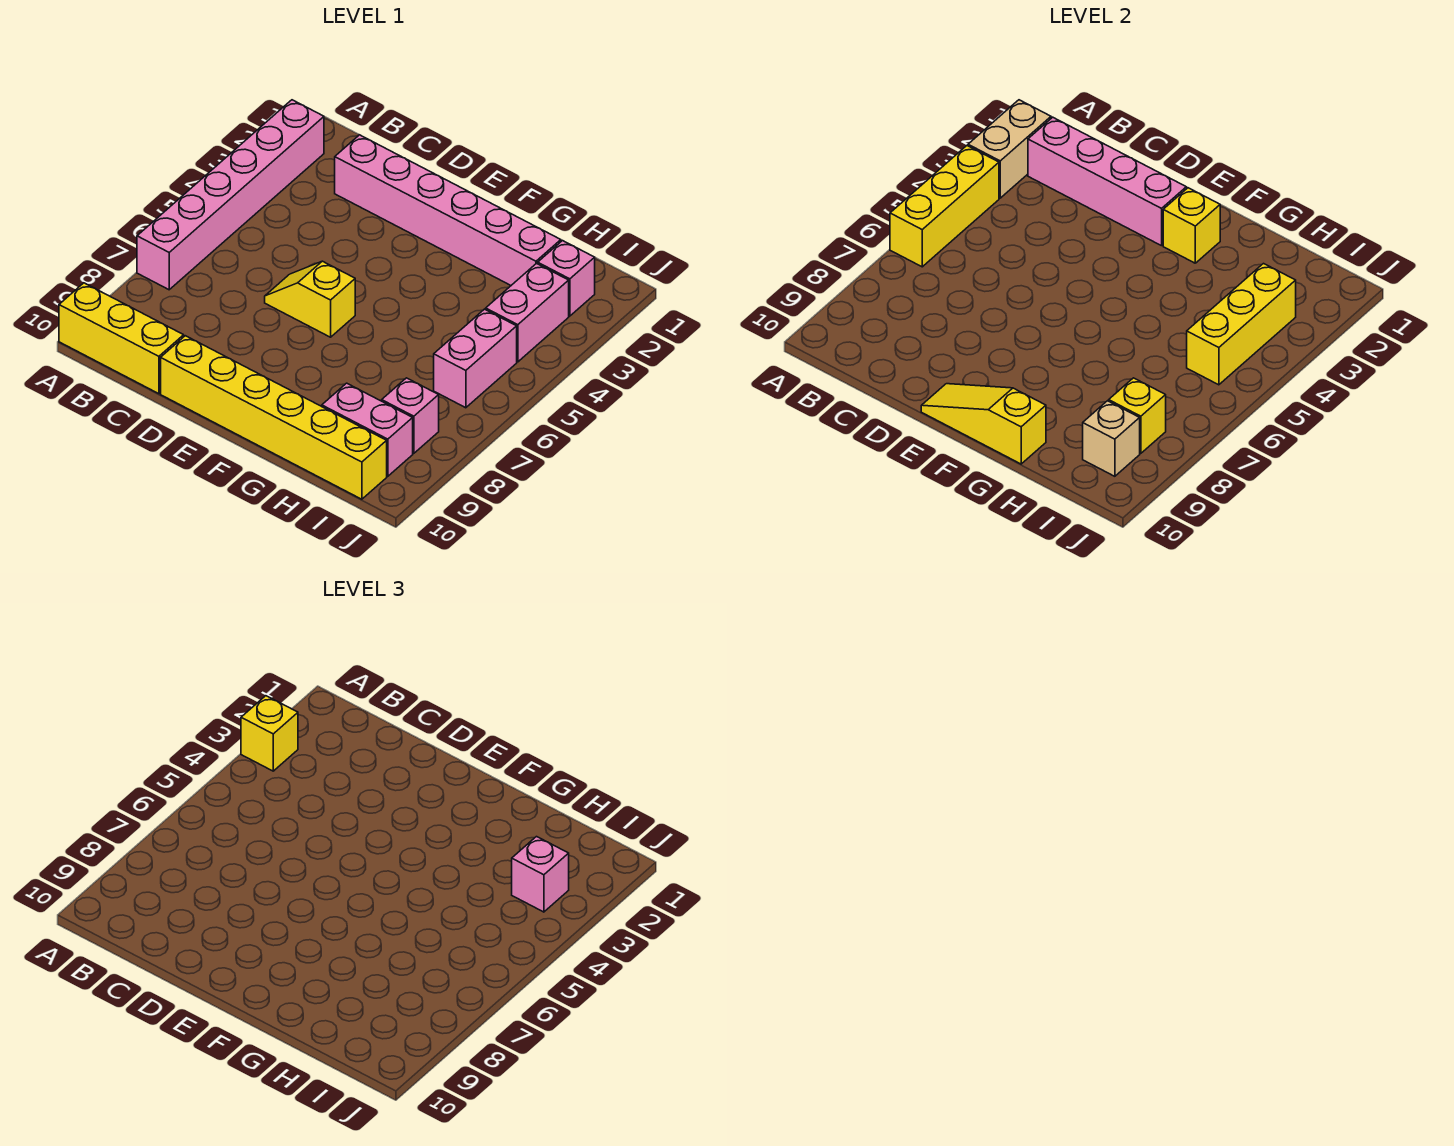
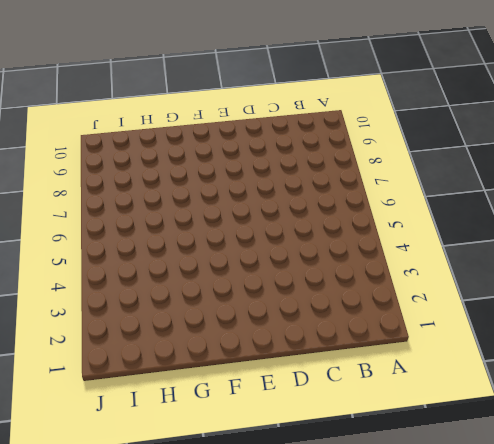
none -> pink 1x6 brick [137,100,324,290]
none -> yellow 1x3 brick [59,283,184,394]
none -> pink 1x6 brick [335,135,561,285]

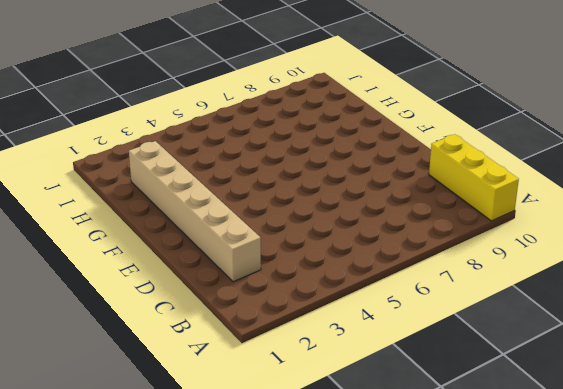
tan 1x6 brick [129,141,261,282] -> pink 1x6 brick [335,135,561,285]
none -> pink 1x6 brick [137,100,324,290]
none -> yellow 1x2 slope [265,261,355,337]
none -> yellow 1x6 brick [161,336,387,499]

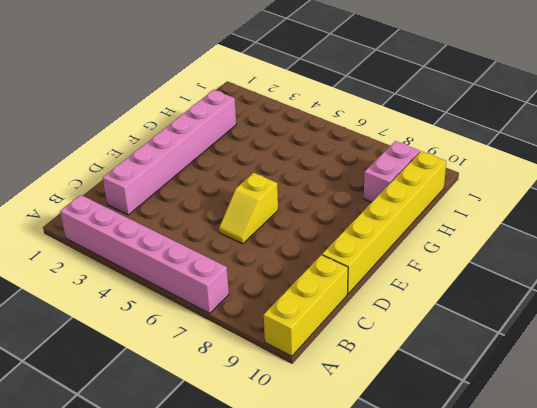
none -> pink 1x1 brick [538,240,595,316]
none -> pink 1x2 brick [486,264,569,362]
none -> pink 1x2 brick [434,309,517,408]

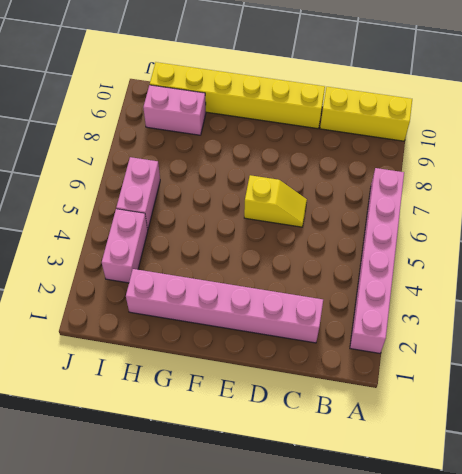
none -> pink 1x1 brick [538,240,595,316]
none -> pink 1x1 brick [382,378,439,453]
none -> tan 1x2 brick [968,100,1051,198]

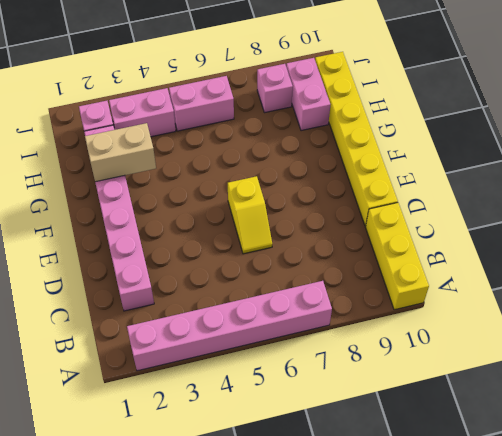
tan 1x2 brick [85,123,156,182] -> tan 1x2 brick moved to [968,100,1051,198]
none -> yellow 1x3 brick [890,146,999,267]
none -> pink 1x4 brick [1028,117,1186,246]
none -> yellow 1x3 slope [921,384,1046,464]

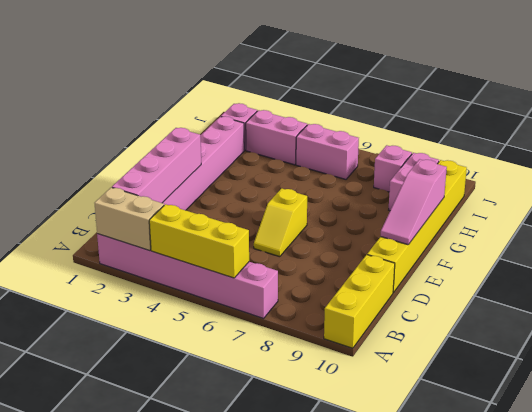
pink 1x3 slope [381,159,447,245] -> yellow 1x3 slope [921,384,1046,464]
none -> yellow 1x1 brick [1163,188,1220,263]
none -> yellow 1x3 brick [1187,264,1296,385]
none -> yellow 1x1 brick [1109,378,1166,453]

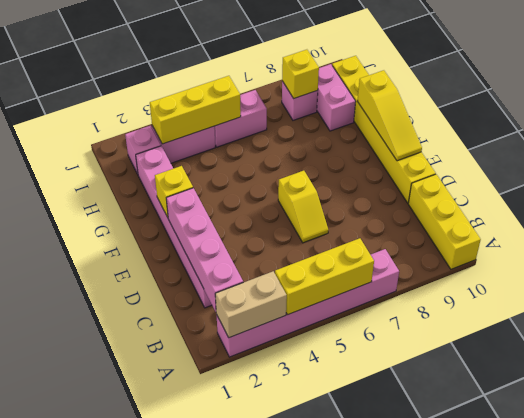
none -> tan 1x1 brick [1083,401,1140,476]
none -> yellow 1x1 brick [241,696,298,771]
none -> pink 1x1 brick [512,837,569,912]

